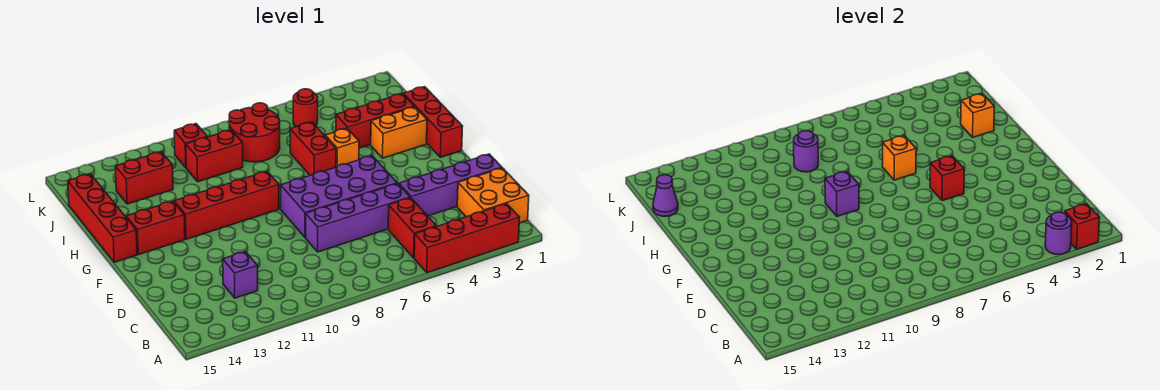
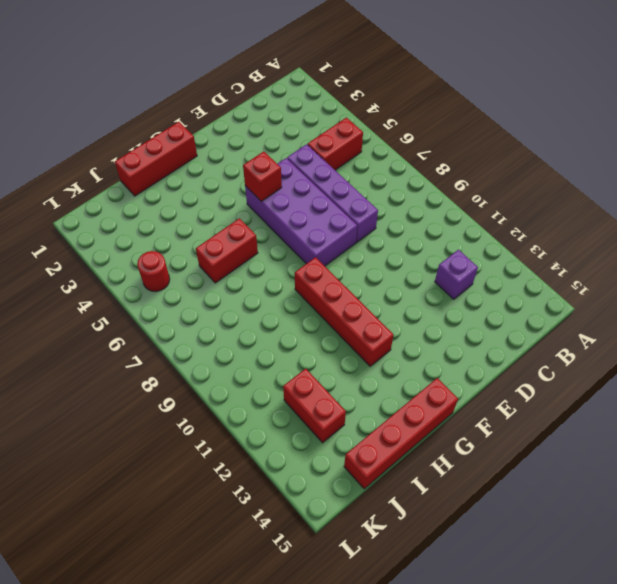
none -> red 1x4 brick [414,204,520,273]
none -> orange 2x2 brick [457,168,529,223]
none -> purple 1x4 brick [399,154,502,216]

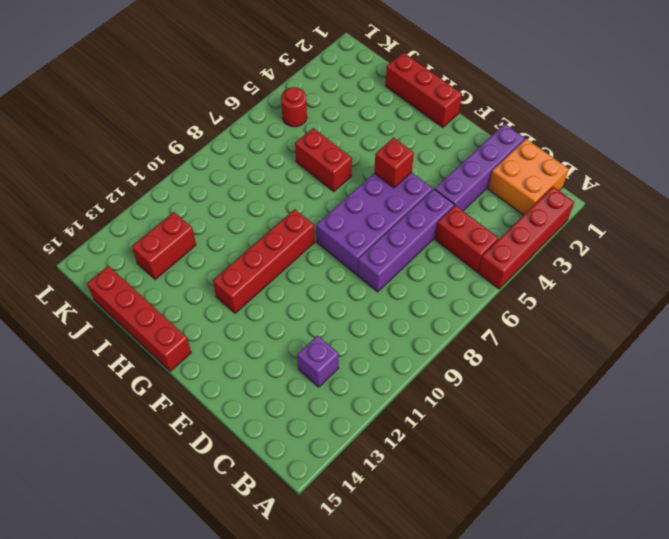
none -> red 1x2 brick [126,201,185,255]
none -> orange 1x2 brick [371,107,427,158]
none -> orange 1x1 brick [325,128,359,167]

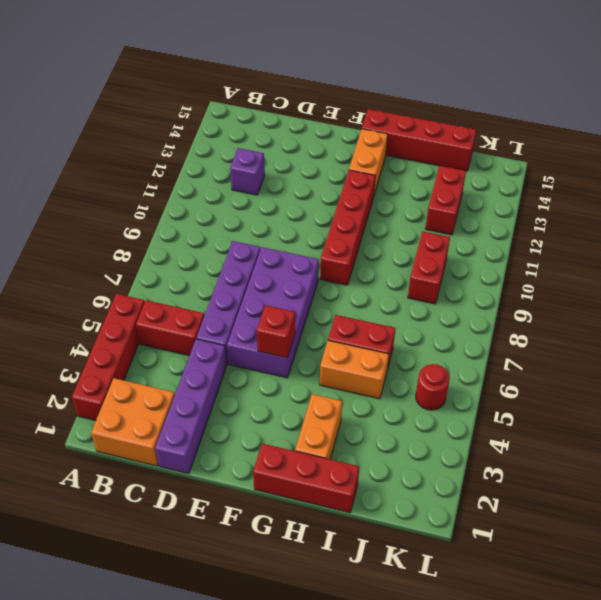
orange 1x2 brick [349,129,388,195] -> red 1x2 brick [126,201,185,255]
orange 1x2 brick [320,341,389,399] -> orange 1x1 brick [325,128,359,167]
none -> red 1x3 brick [336,94,414,148]
none -> red 2x2 round brick [229,103,280,162]
none -> red 1x1 brick [174,124,207,168]

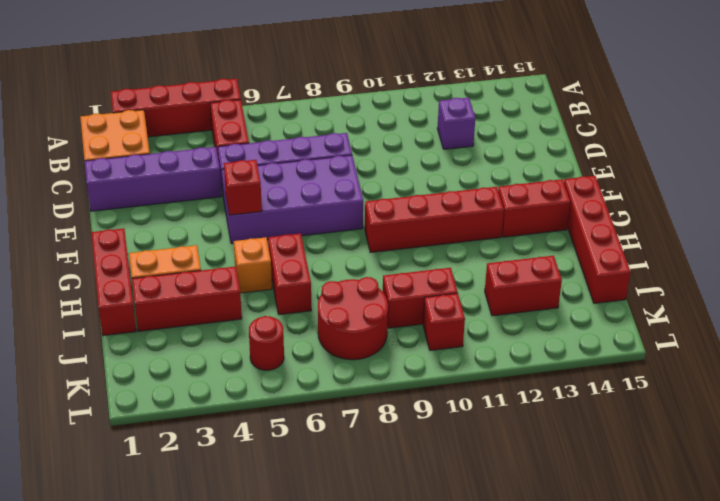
none -> red 1x1 brick [1065,204,1100,249]
none -> purple 1x1 round brick [1045,212,1072,254]
none -> purple 1x1 brick [825,171,859,216]

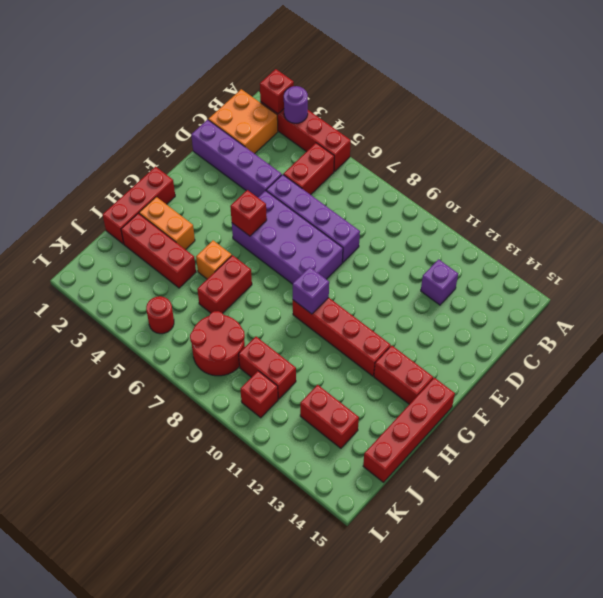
none -> orange 1x1 brick [882,136,916,180]
none -> orange 1x1 brick [961,94,994,137]
none -> purple 1x1 round brick [794,131,818,172]

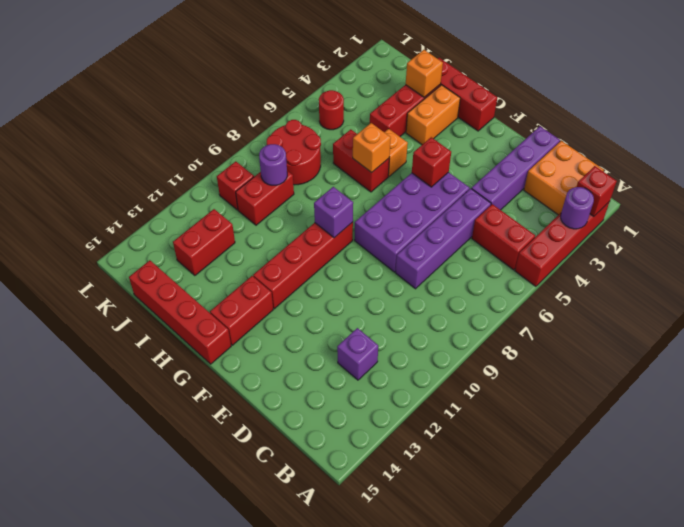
none -> purple 1x1 cone [653,175,678,216]

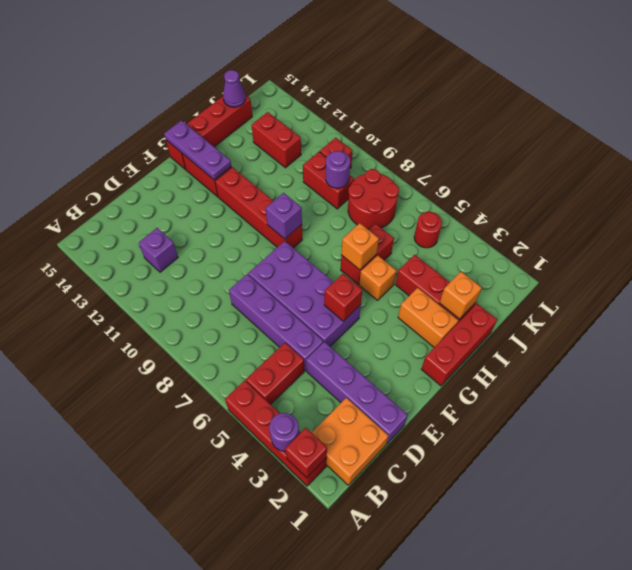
purple 1x3 plate [164,120,231,180] -> none

